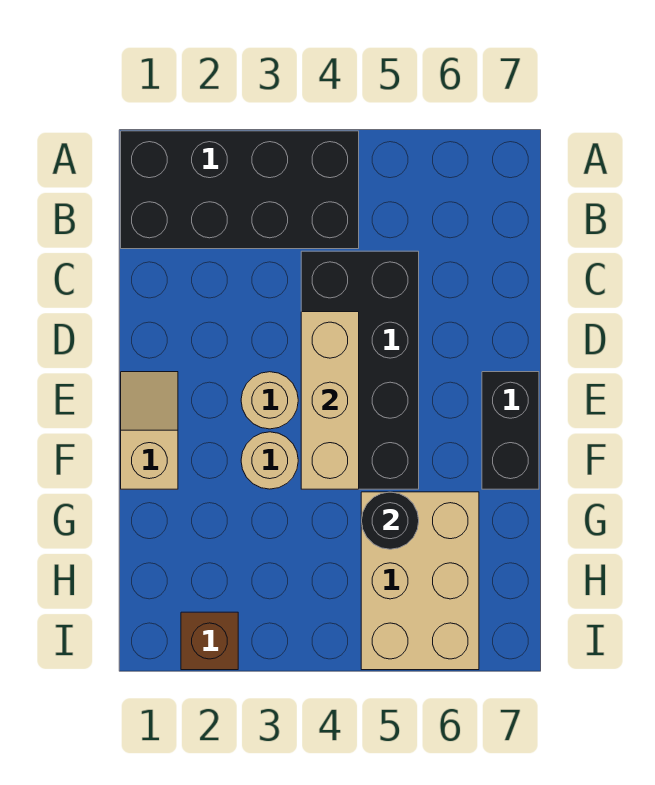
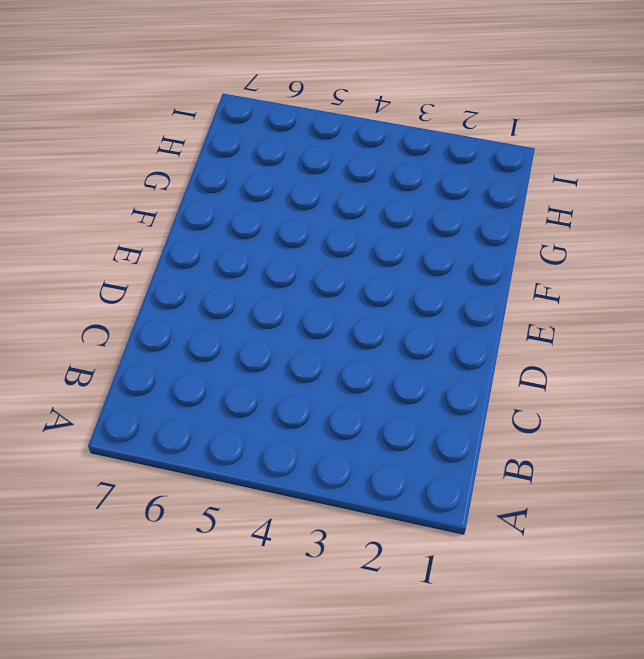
none -> black 2x4 brick [121,131,359,249]
none -> black 2x4 brick [301,251,419,489]

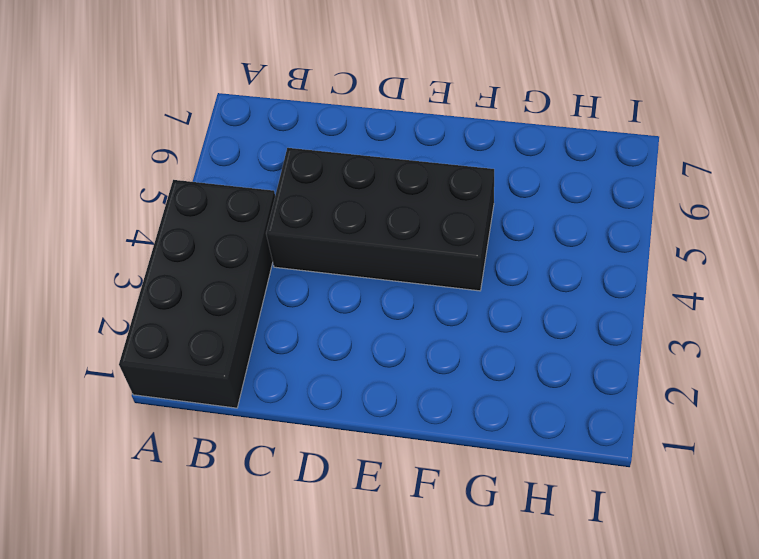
none -> tan 1x2 slope [121,372,178,489]
none -> tan 1x1 round brick [241,372,298,429]

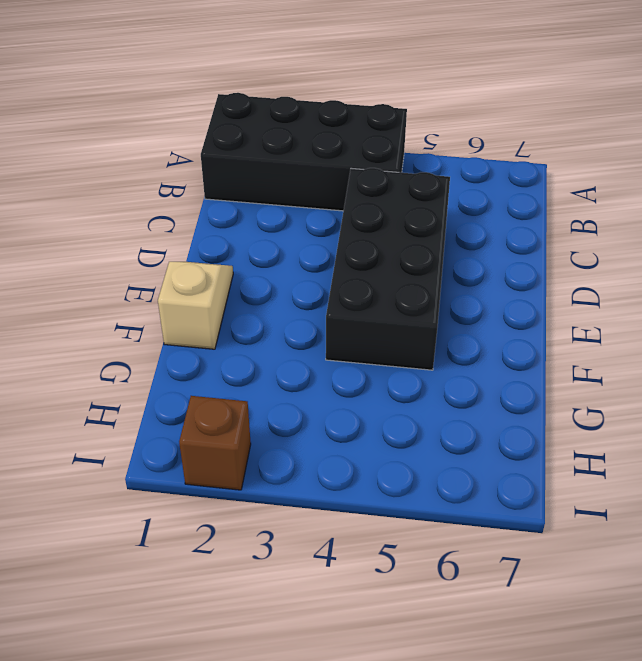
none -> tan 1x1 round brick [241,372,298,429]
none -> black 1x2 brick [482,372,539,489]

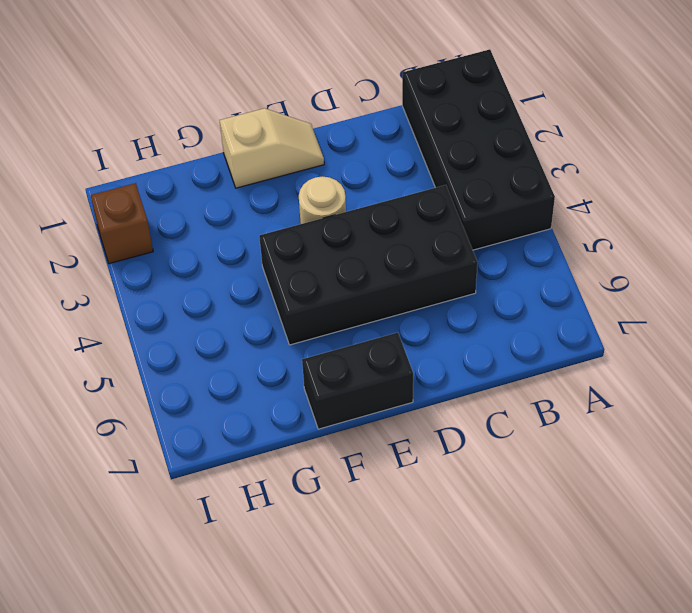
none -> tan 1x1 round brick [241,432,298,489]
none -> tan 2x3 brick [361,492,479,670]

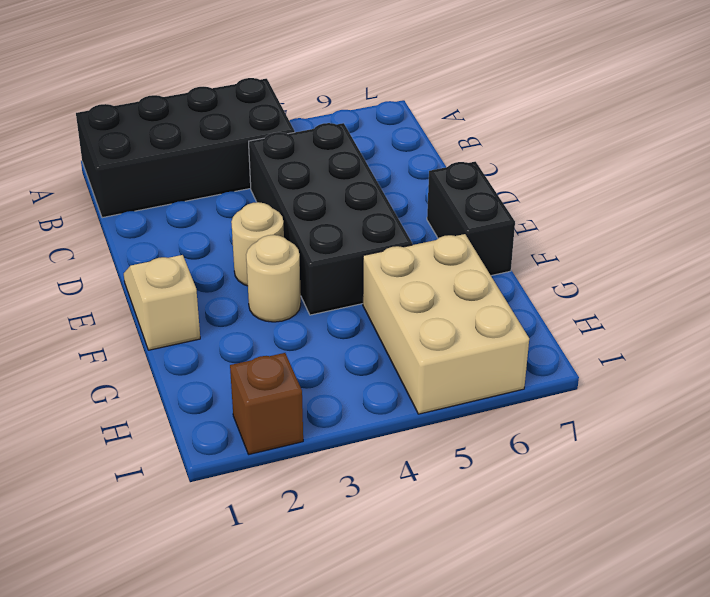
none -> tan 1x3 brick [301,312,359,489]
none -> black 1x1 round brick [362,492,419,549]

